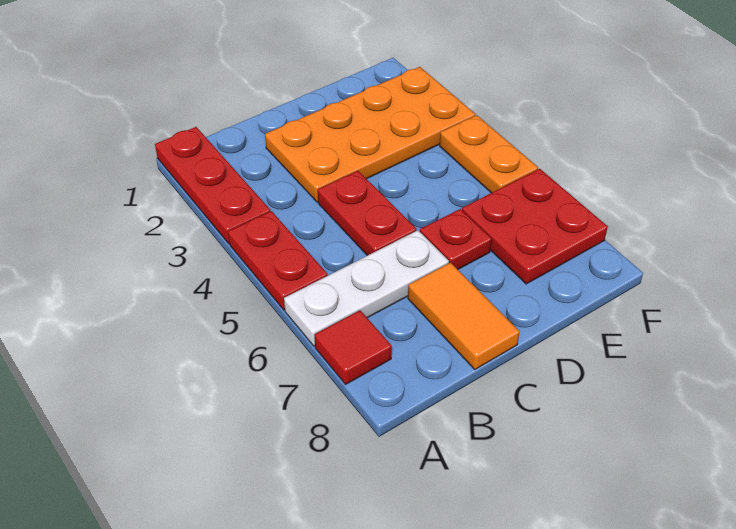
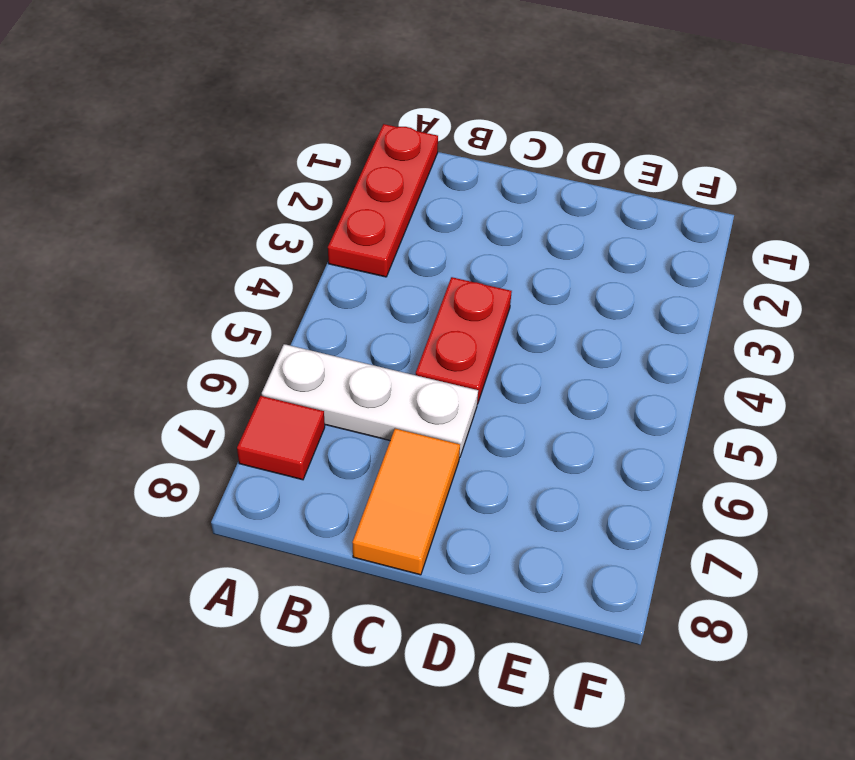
none -> red 1x2 plate [228,211,328,310]
none -> orange 2x4 plate [265,67,475,202]

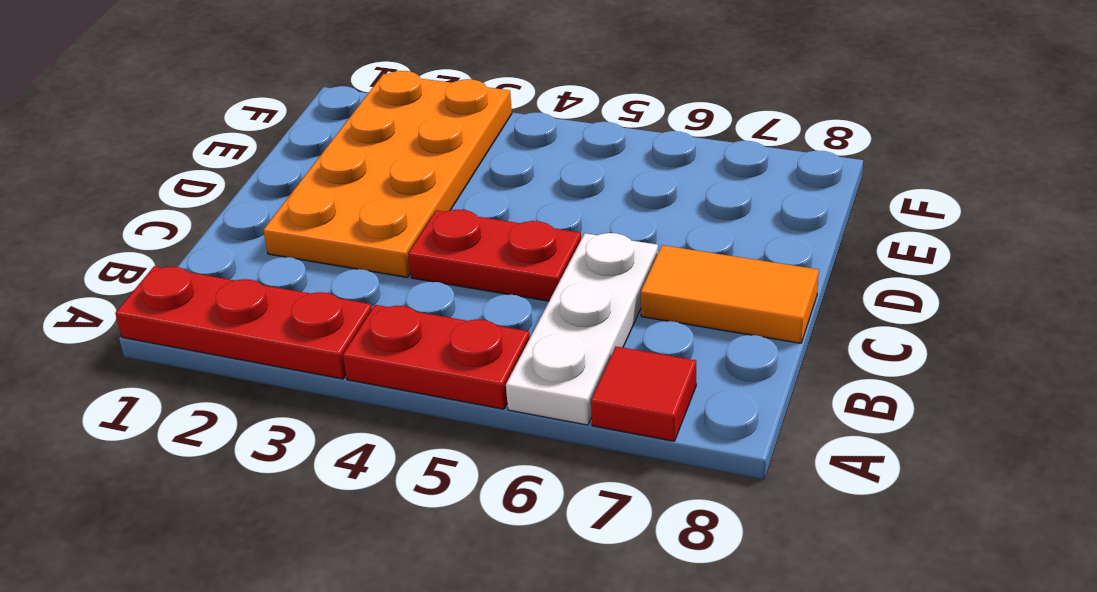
none -> red 1x1 plate [420,209,491,269]
none -> red 2x2 plate [462,169,608,284]

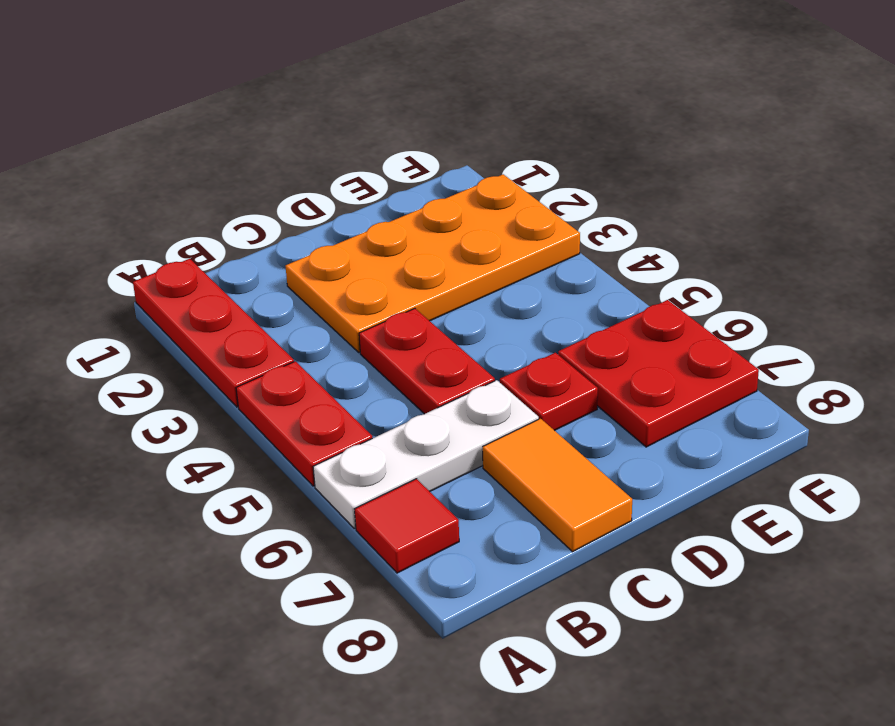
none -> orange 1x2 plate [440,115,538,193]

